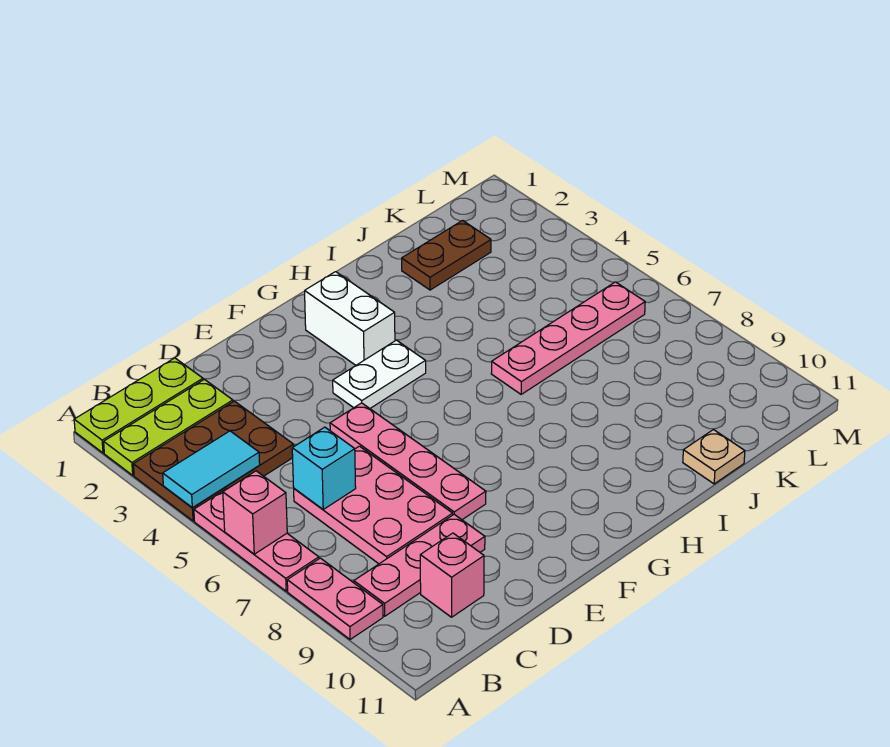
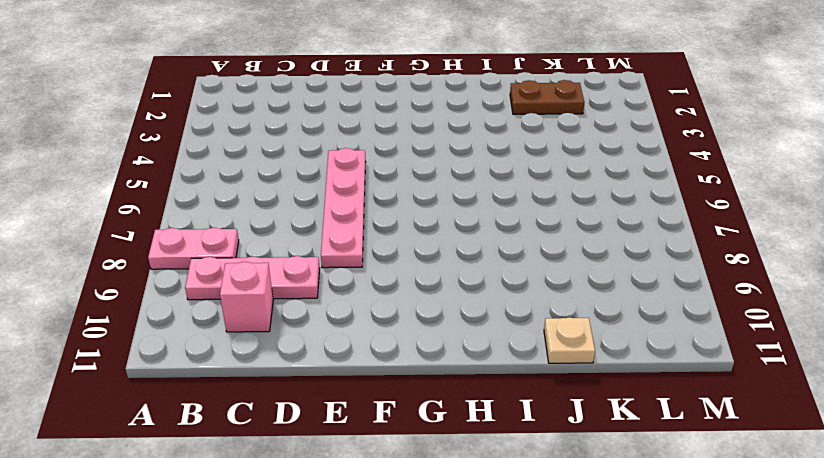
pink 1x2 plate [148,228,239,269] -> pink 1x2 plate turned to [287,558,383,640]
none -> lime 1x3 plate [74,358,203,453]
none -> lime 1x3 plate [104,379,233,475]
none -> brown 2x3 plate [133,401,294,521]

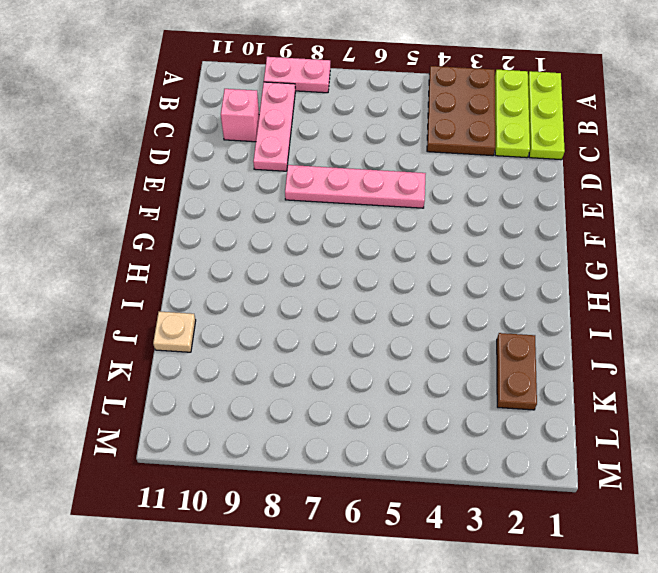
none -> pink 1x3 plate [194,489,319,591]
none -> pink 2x3 plate [294,446,453,564]
none -> white 1x2 plate [333,340,426,408]

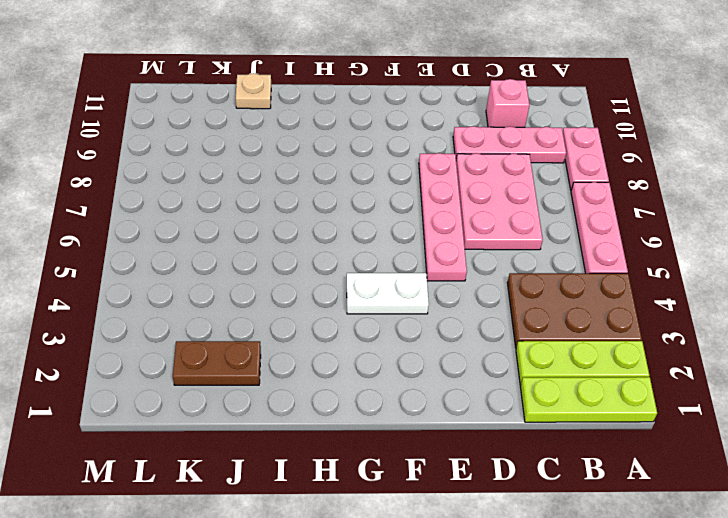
none -> white 1x2 brick [305,272,395,365]
none -> pink 1x4 plate [491,282,645,394]
none -> cyan 1x2 tile [163,431,260,508]

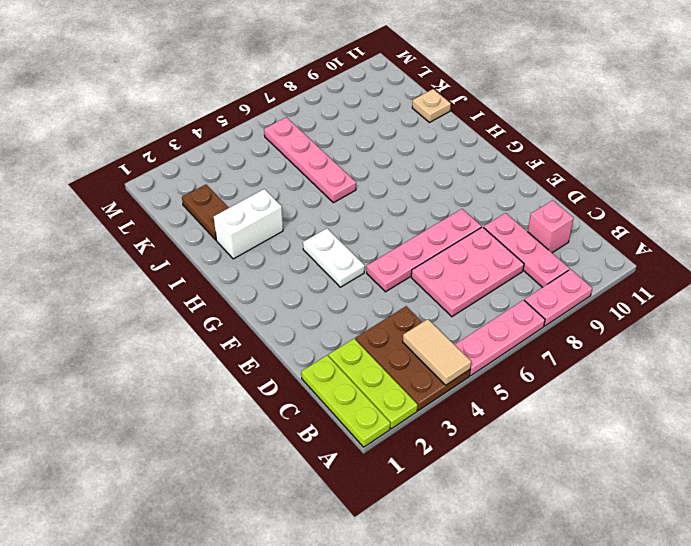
tan 1x2 tile [403,319,471,385] -> cyan 1x2 tile [163,431,260,508]
white 1x2 brick [214,189,283,259] -> white 1x2 brick moved to [305,272,395,365]
none -> pink 1x1 brick [223,471,287,554]
none -> cyan 1x1 brick [292,427,356,509]

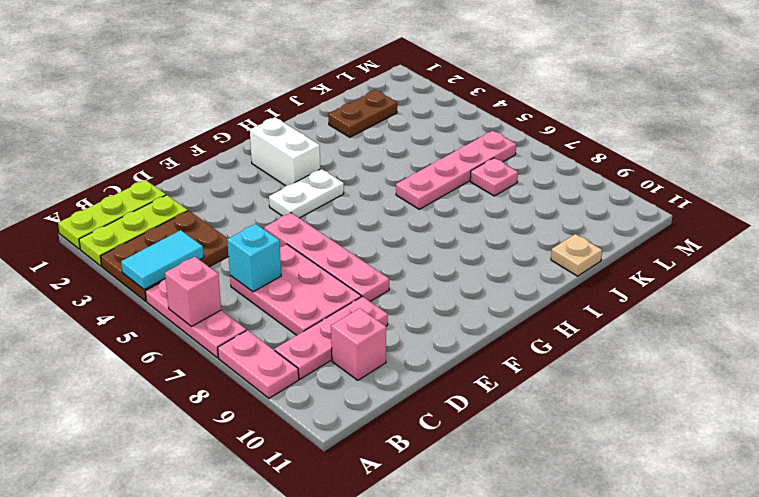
pink 1x1 plate [470,158,518,196] -> none

